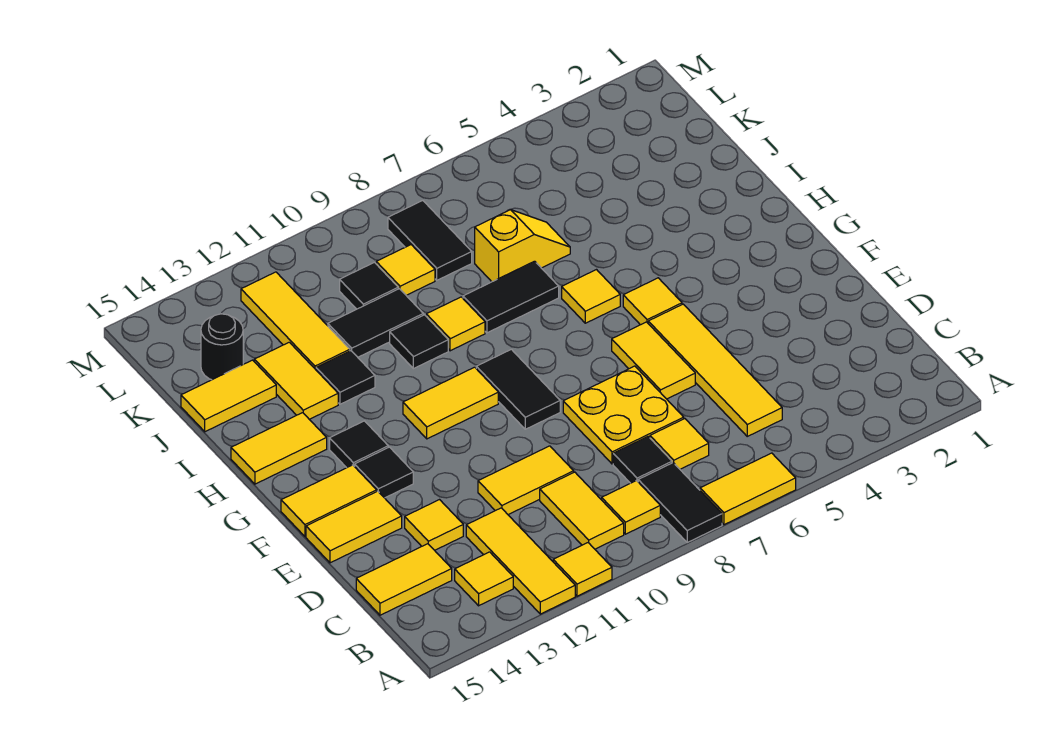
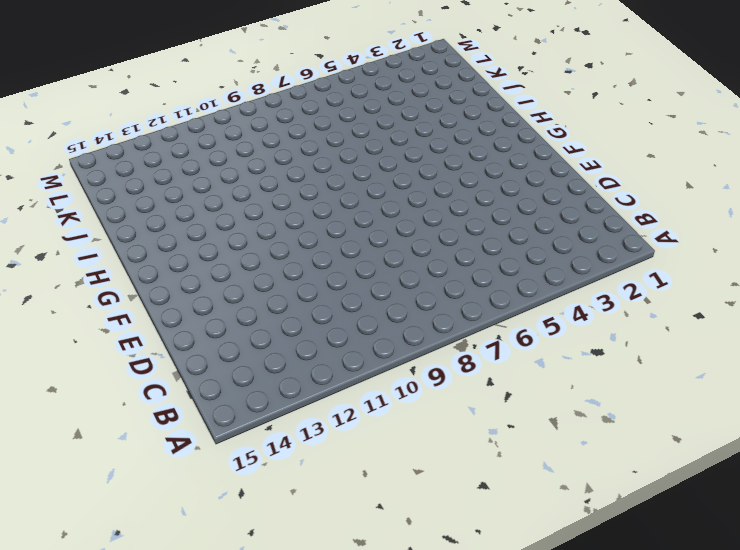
none -> yellow 1x2 tile [700,453,796,525]
none -> black 1x2 tile [638,463,722,542]
none -> yellow 1x1 tile [553,543,612,596]
none -> yellow 1x3 tile [466,508,575,614]

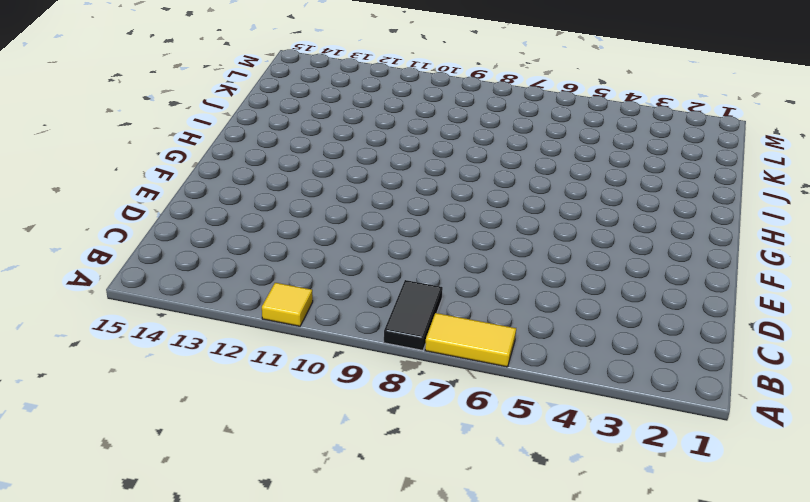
none -> yellow 1x3 tile [466,508,575,614]
none -> yellow 1x1 tile [602,481,660,534]
none -> yellow 1x2 tile [540,472,624,549]
none -> yellow 1x1 tile [455,552,513,606]

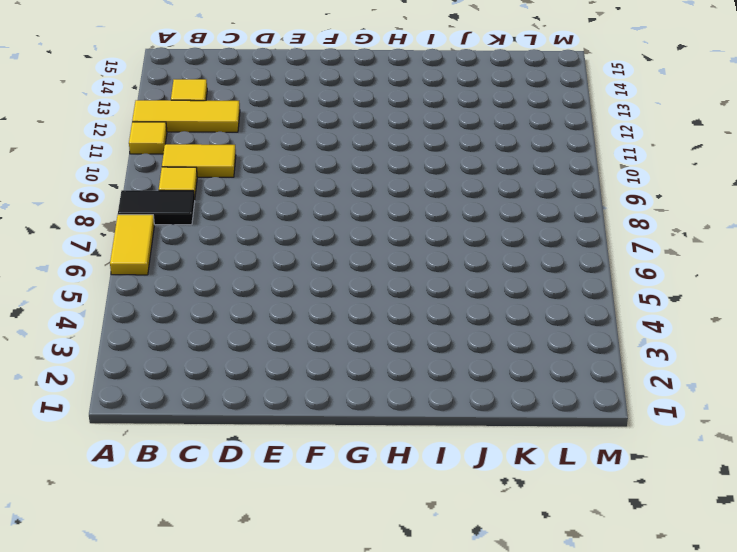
none -> yellow 1x4 tile [648,304,782,436]
none -> yellow 1x1 tile [650,419,709,469]
none -> black 1x1 tile [613,437,672,483]
none -> yellow 1x2 tile [356,544,452,615]

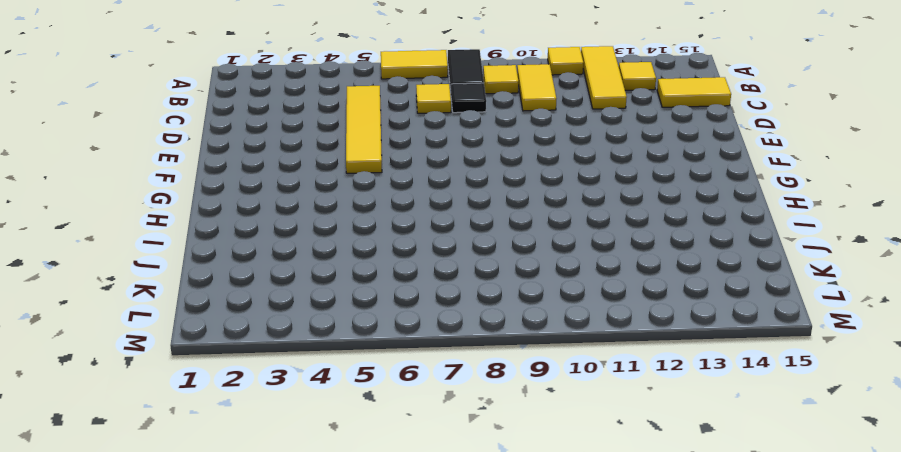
none -> yellow 2x2 plate [563,366,684,464]
none -> yellow 1x2 tile [478,446,574,515]
none -> yellow 1x1 tile [405,500,463,550]
none -> yellow 1x2 tile [612,322,695,399]

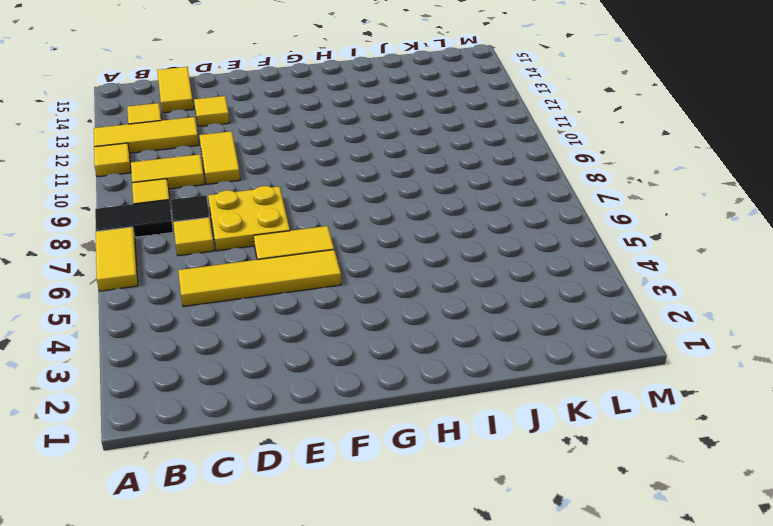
none -> yellow 1x2 tile [306,491,402,563]
none -> black 1x2 tile [476,349,560,429]
none -> black 1x1 tile [355,447,413,498]
none -> yellow 1x2 tile [281,465,377,537]

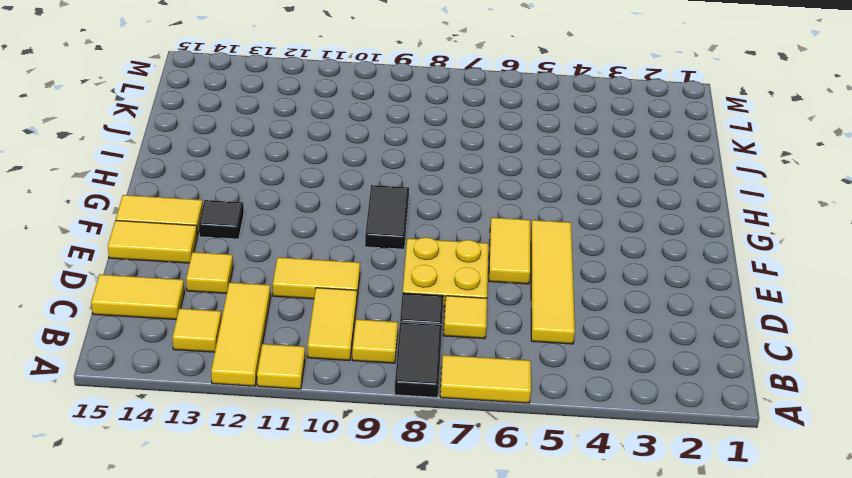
none -> yellow 1x1 tile [623,278,682,325]
none -> yellow 1x2 tile [403,367,498,439]
none -> black 1x1 tile [330,421,388,468]
none -> yellow 1x1 tile [562,270,620,323]

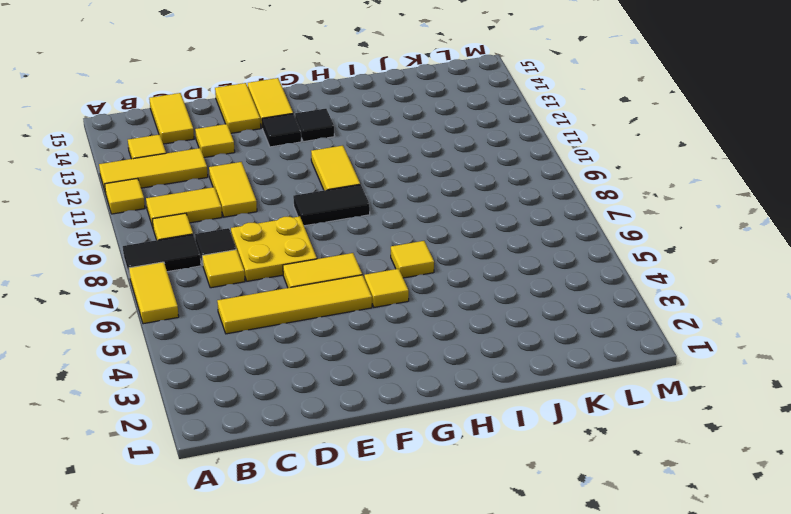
none -> yellow 1x2 tile [231,413,327,484]
none -> black 1x2 tile [463,261,559,333]
none -> yellow 1x1 tile [426,297,485,351]
none -> black 1x1 tile [390,315,448,369]

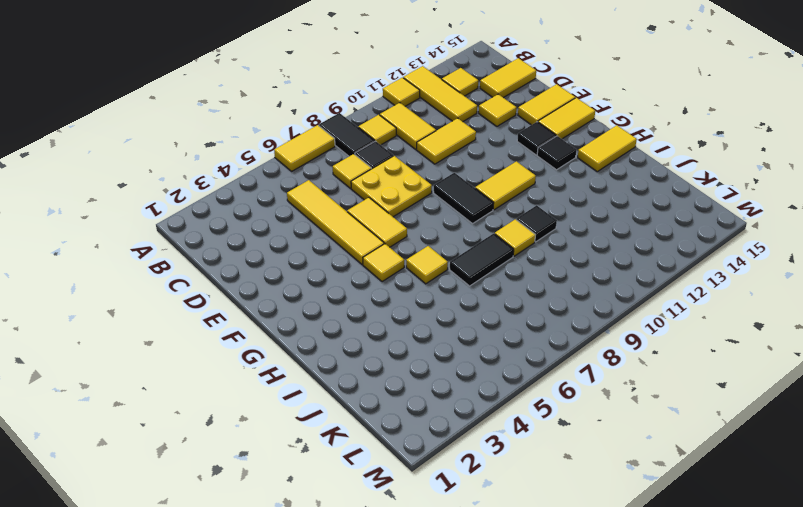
none -> black 1x1 tile [316,351,375,404]
none -> yellow 1x2 tile [254,342,338,419]
none -> yellow 1x2 slope [475,210,570,282]
none -> black 1x2 tile [328,289,423,357]

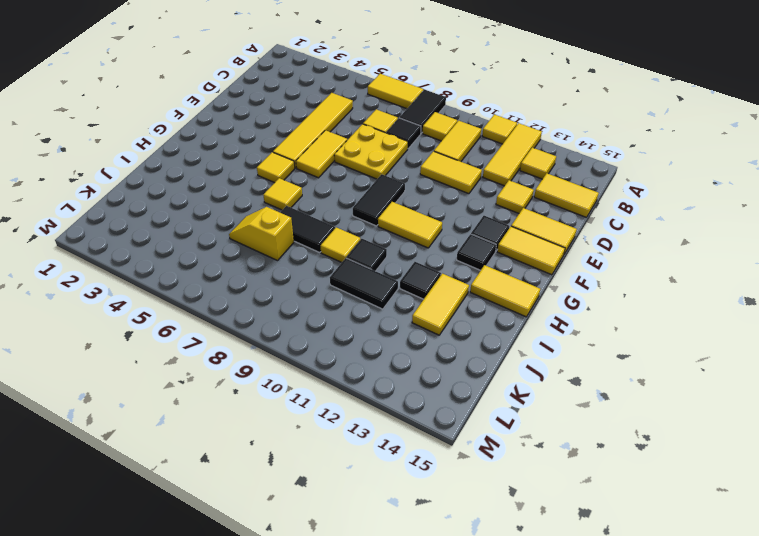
none -> yellow 1x3 tile [241,272,350,370]
none -> yellow 1x2 tile [181,360,276,432]
none -> black 1x2 tile [388,201,472,280]
none -> yellow 1x1 tile [376,245,435,295]

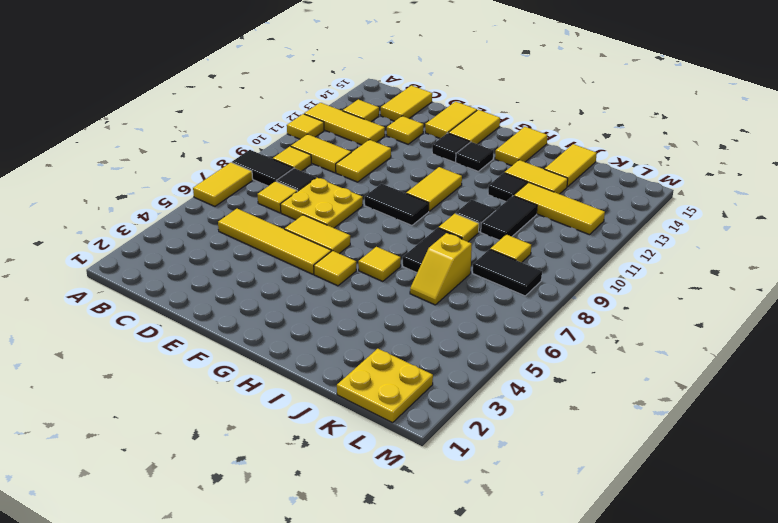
yellow 2x2 plate [337,349,433,423] -> none
none -> black 1x1 tile [340,262,398,309]
none -> black 1x1 round brick [201,314,243,380]

